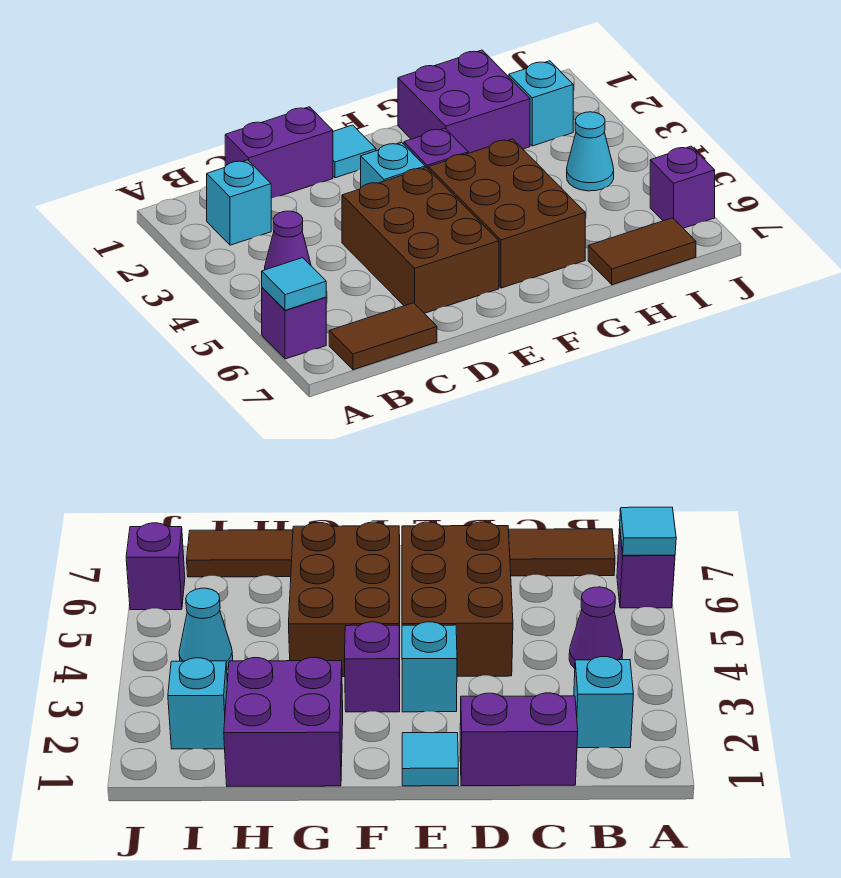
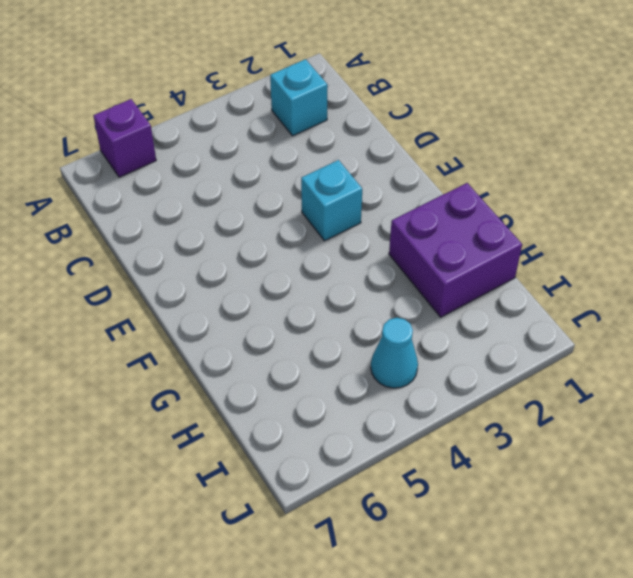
none -> purple 1x1 cone [265,211,311,270]
none -> brown 1x2 tile [329,303,437,370]
none -> purple 1x2 brick [225,107,333,199]

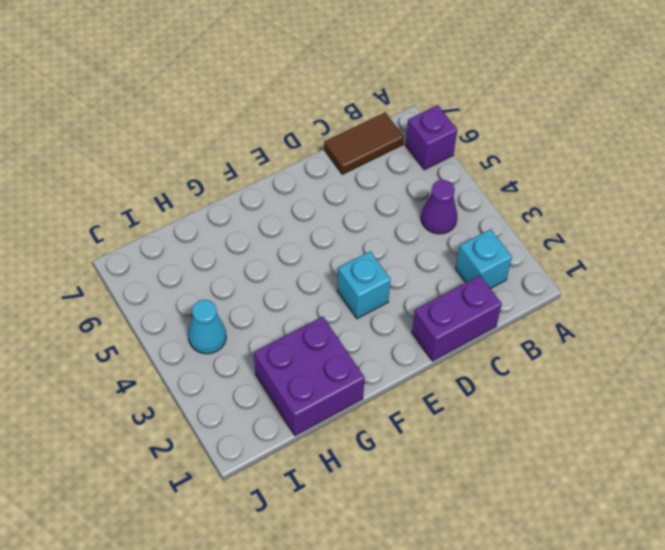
none -> brown 2x3 brick [342,167,499,313]
none -> cyan 1x1 tile [333,125,376,178]
none -> purple 1x1 brick [404,128,468,168]

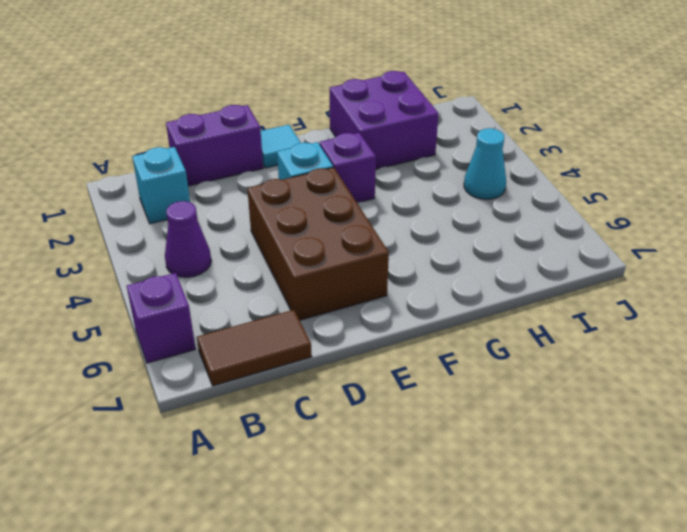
none -> brown 2x3 brick [428,139,585,288]
none -> brown 1x2 tile [588,218,696,285]
none -> cyan 1x1 brick [509,61,573,146]

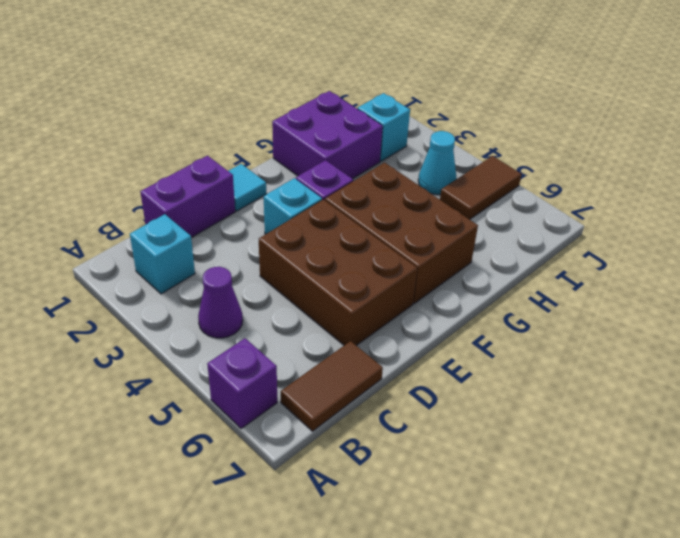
brown 1x2 tile [440,156,521,219] -> brown 1x2 tile moved to [588,218,696,285]
none -> purple 1x1 brick [650,146,715,228]
none -> cyan 1x1 tile [262,258,326,310]

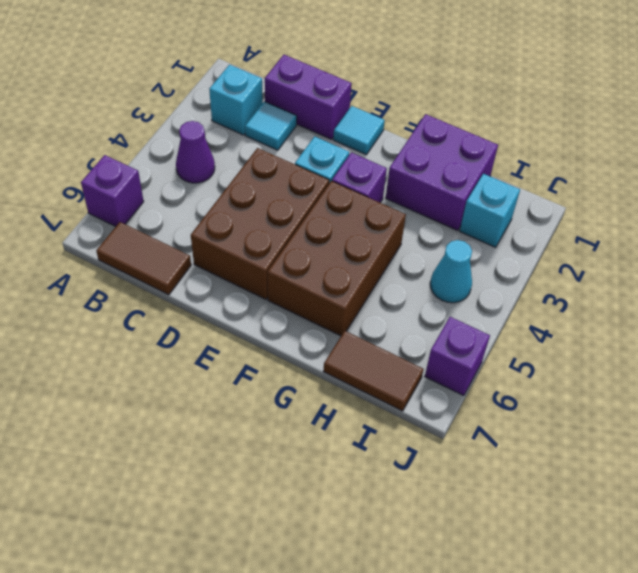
cyan 1x1 tile [245,102,297,150] -> cyan 1x1 tile moved to [262,258,326,310]

